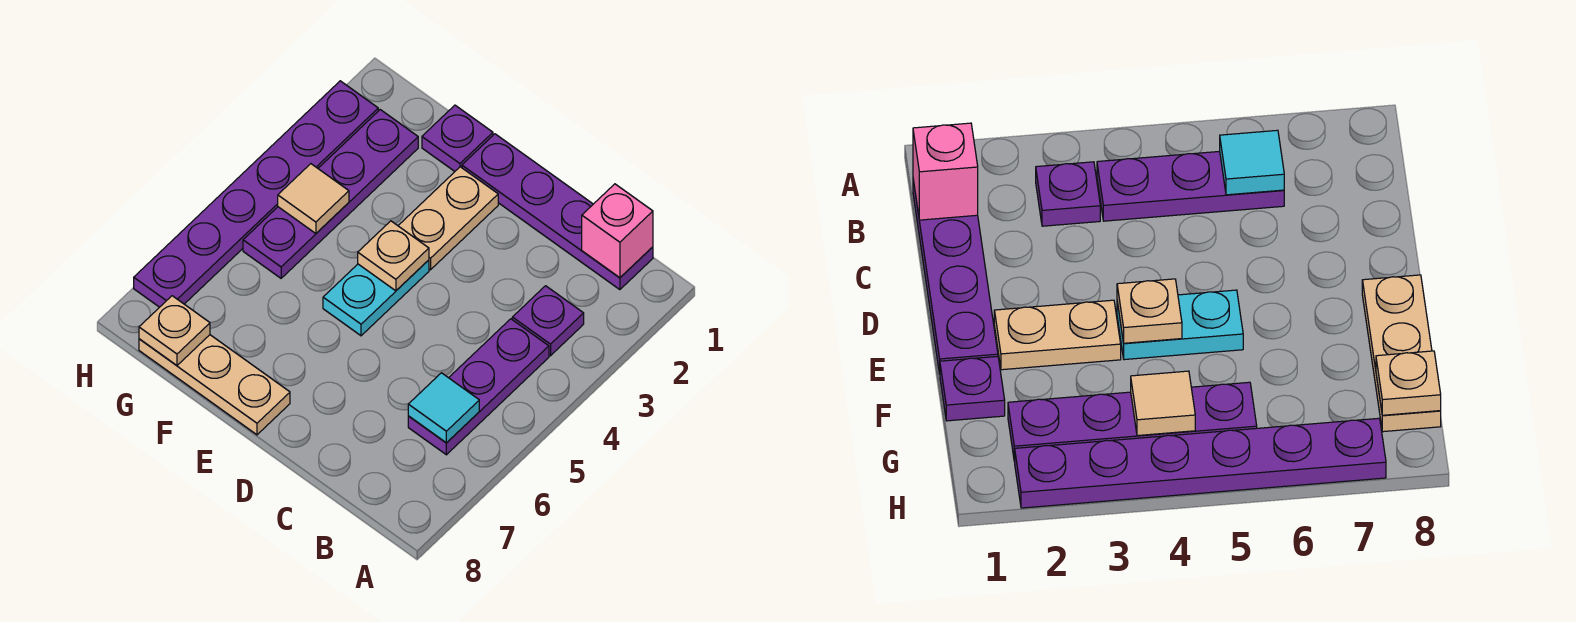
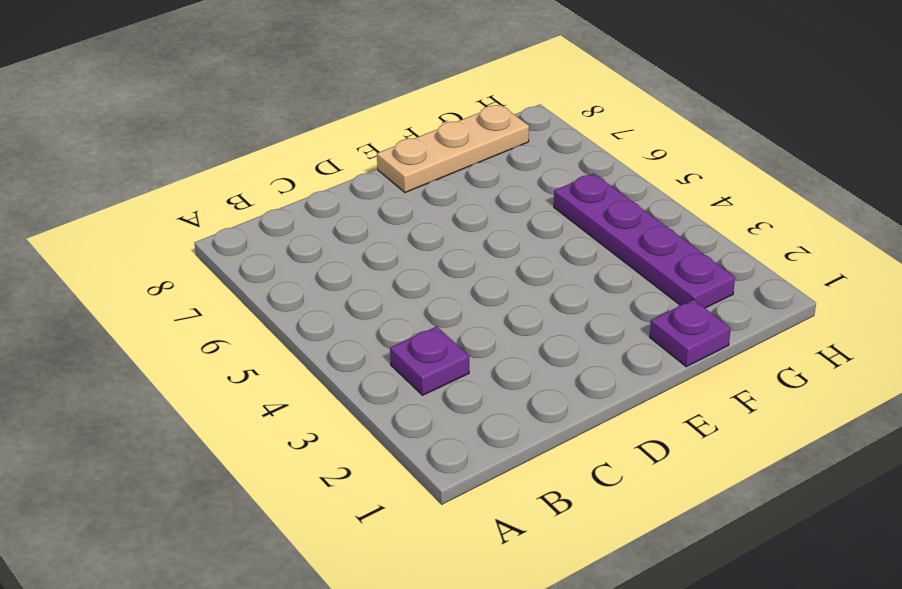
none -> purple 1x4 plate [462,134,653,290]
none -> purple 1x3 plate [408,319,549,455]
none -> tan 1x2 plate [398,167,498,270]

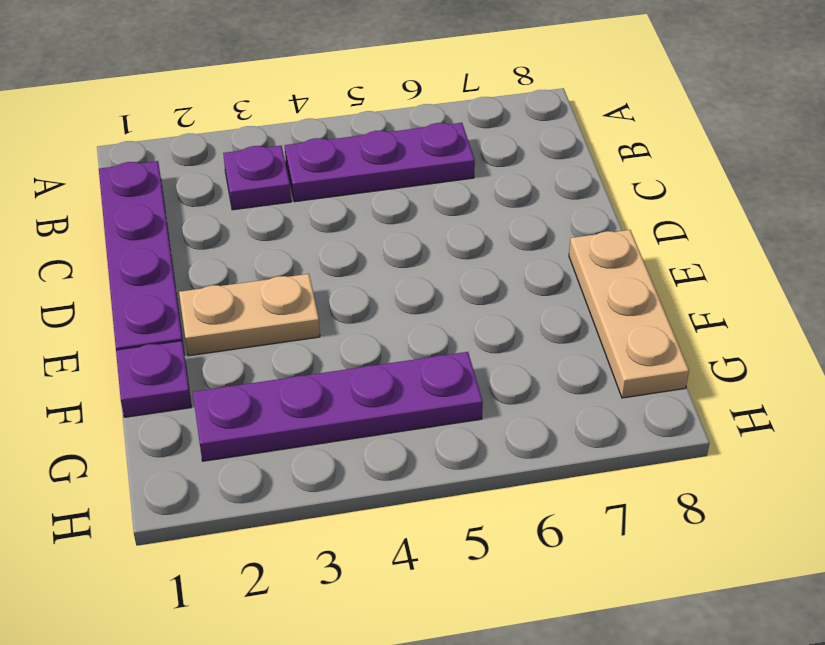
none -> cyan 1x2 plate [323,260,429,336]
none -> purple 1x6 plate [134,81,378,307]
none -> pink 1x1 brick [582,184,653,278]

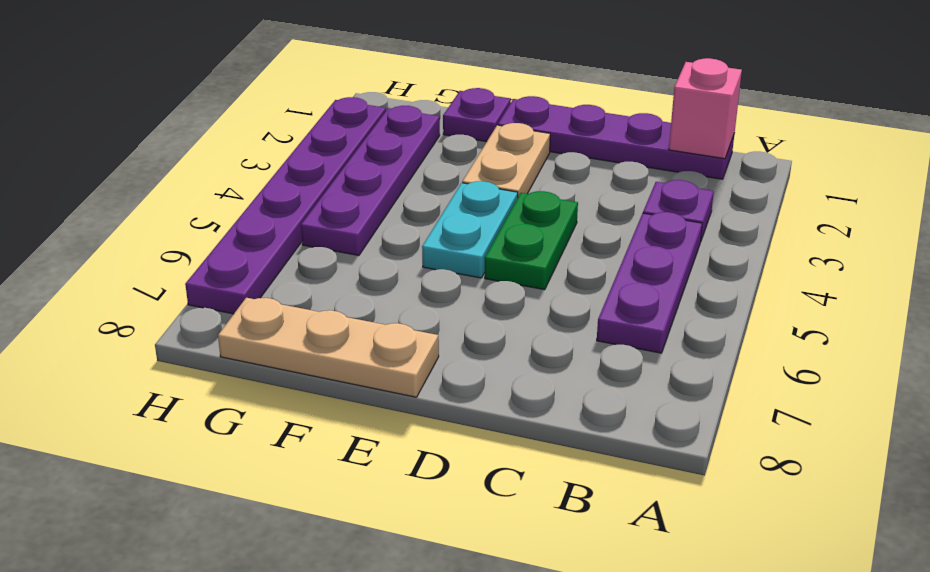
green 1x2 plate [485,191,578,290] -> none
none -> cyan 1x1 tile [408,373,479,443]
none -> tan 1x1 plate [358,221,429,291]
none -> tan 1x1 tile [278,164,349,233]

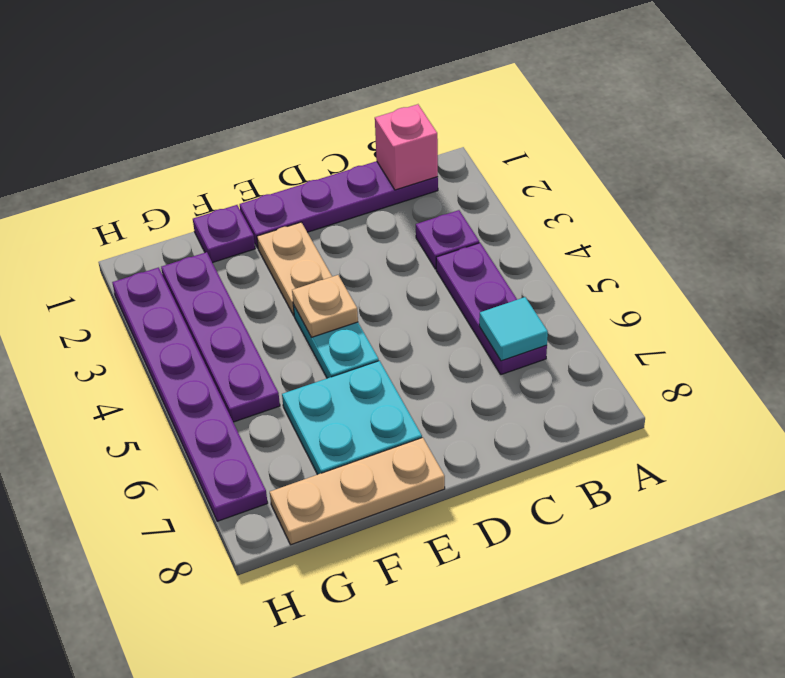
cyan 2x2 plate [282,361,422,475] -> none
none -> tan 1x1 tile [278,164,349,233]
none -> tan 1x1 plate [139,296,210,365]

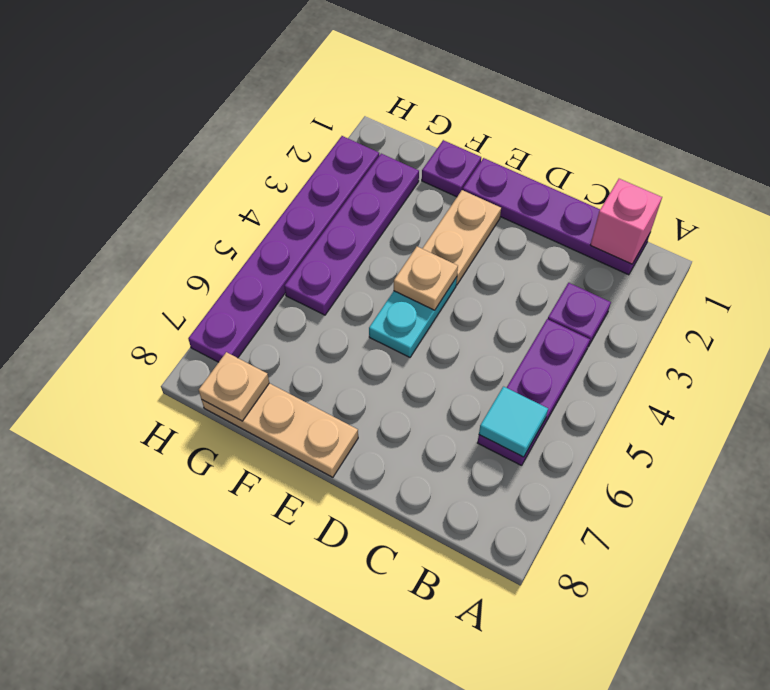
none -> tan 1x1 tile [278,164,349,233]

